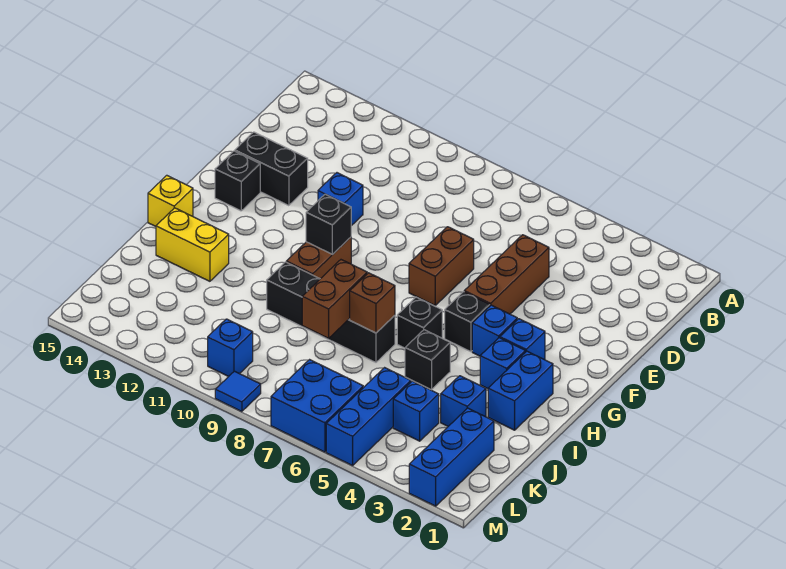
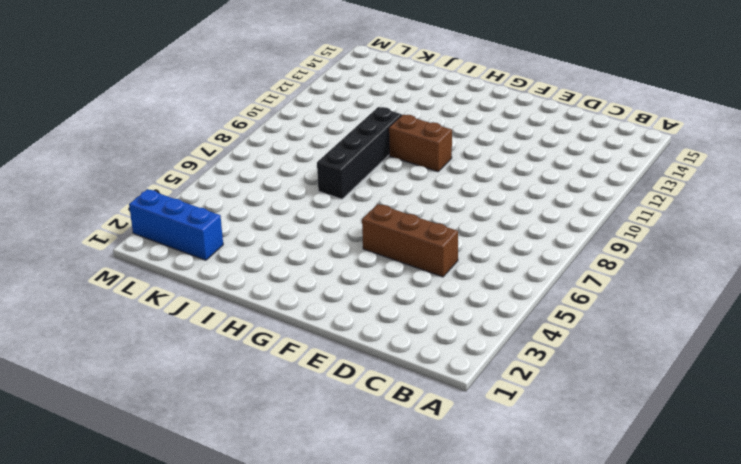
none -> brown 1x2 brick [409,227,474,305]
none -> blue 1x1 brick [318,173,363,226]
none -> black 1x2 brick [235,132,308,206]

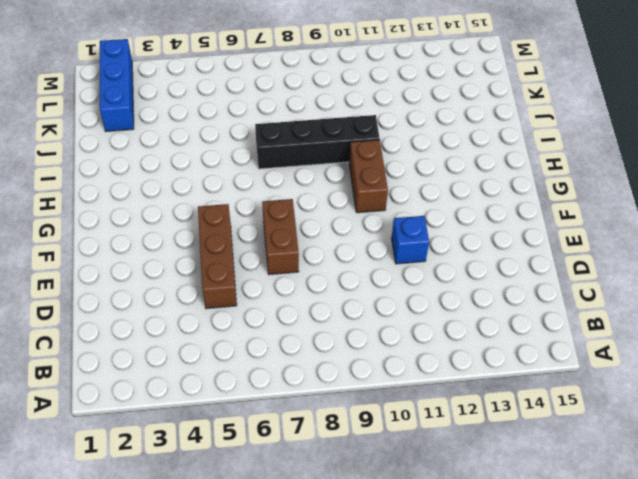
none -> black 1x2 brick [235,132,308,206]
none -> black 1x1 brick [215,151,260,211]
none -> blue 1x1 brick [500,319,545,360]

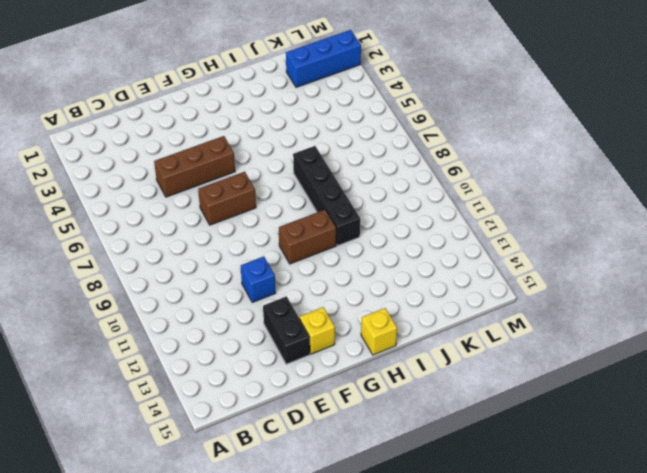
yellow 1x1 brick [300,307,335,354] -> black 1x1 brick [215,151,260,211]
none -> blue 1x1 brick [500,319,545,360]
none -> blue 1x1 brick [472,305,517,356]
none -> black 1x1 brick [445,292,490,352]

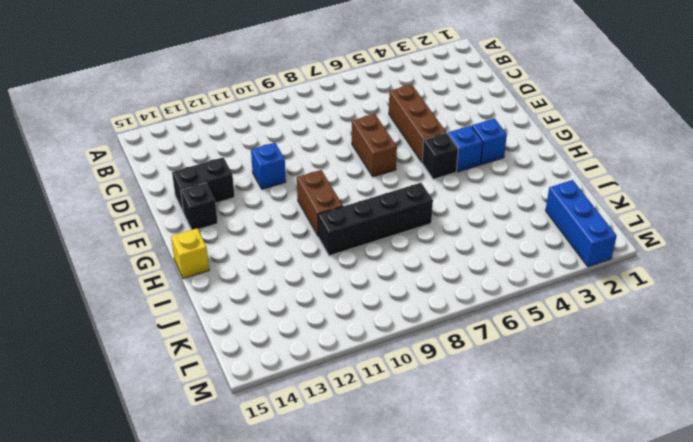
none -> blue 1x2 brick [488,351,553,430]
none -> blue 1x1 brick [480,338,525,389]
none -> black 1x1 brick [397,297,442,348]

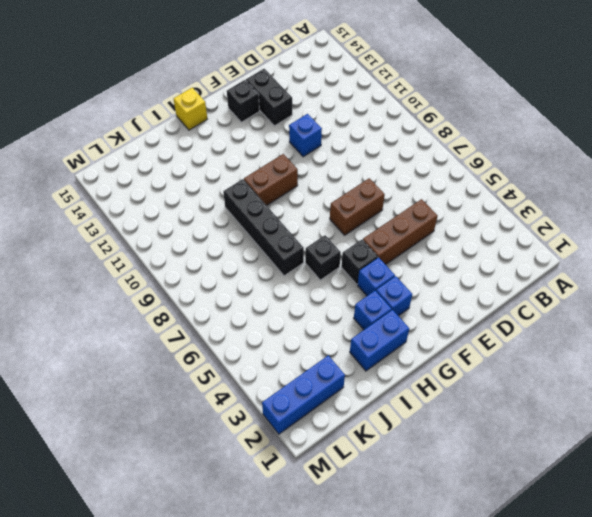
none -> black 1x1 brick [405,330,450,390]
none -> yellow 1x2 brick [156,208,229,281]
none -> blue 1x1 brick [441,376,486,426]

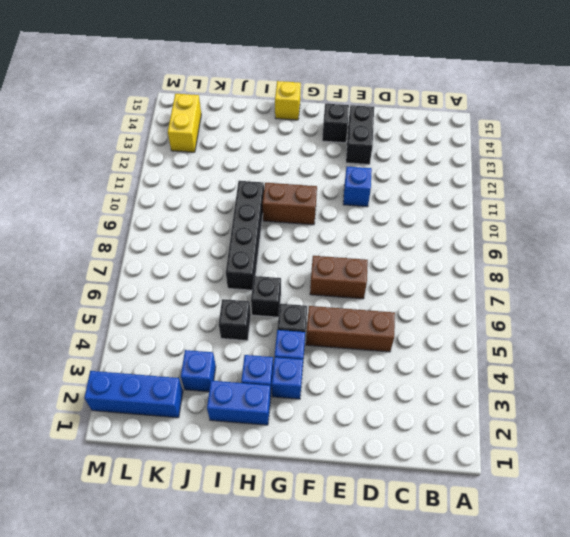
yellow 1x2 brick [168,94,201,152] -> yellow 1x2 brick moved to [156,208,229,281]
none -> blue 1x1 brick [393,381,439,441]
none -> blue 1x3 brick [326,368,411,466]
none -> blue 2x2 brick [271,360,363,452]

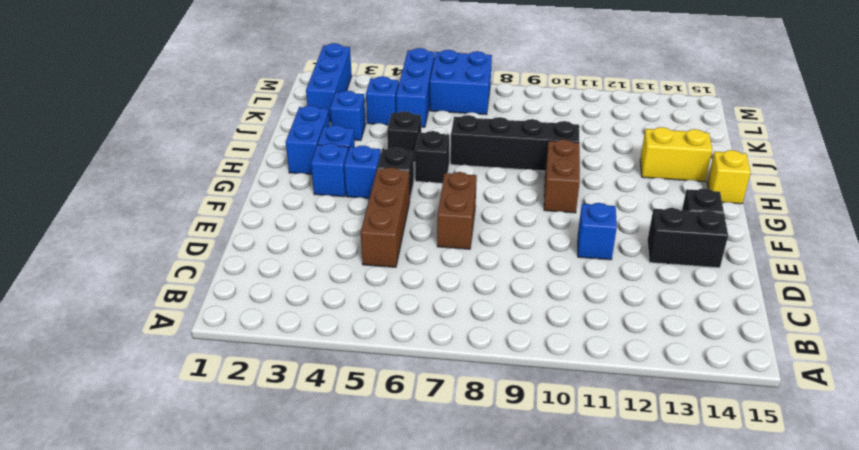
none -> blue 1x1 brick [208,319,253,377]
none -> blue 1x1 tile [215,371,261,412]
none -> black 1x1 brick [306,194,351,254]

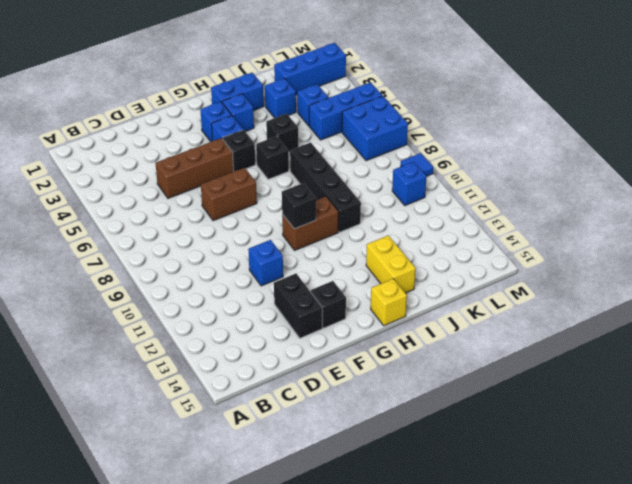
none -> brown 1x1 brick [350,273,395,333]
none -> brown 1x2 brick [302,260,367,338]

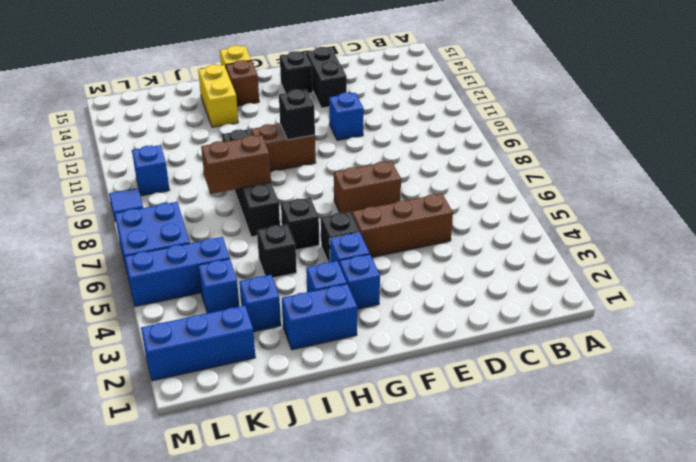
brown 1x1 brick [226,60,259,106] -> brown 1x1 brick moved to [350,273,395,333]

